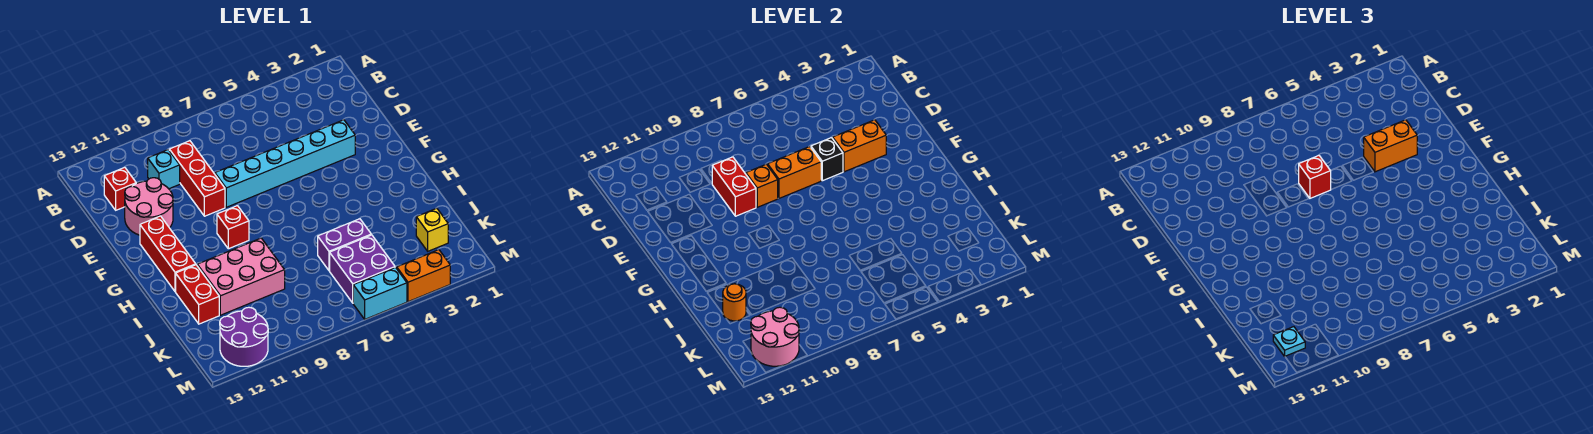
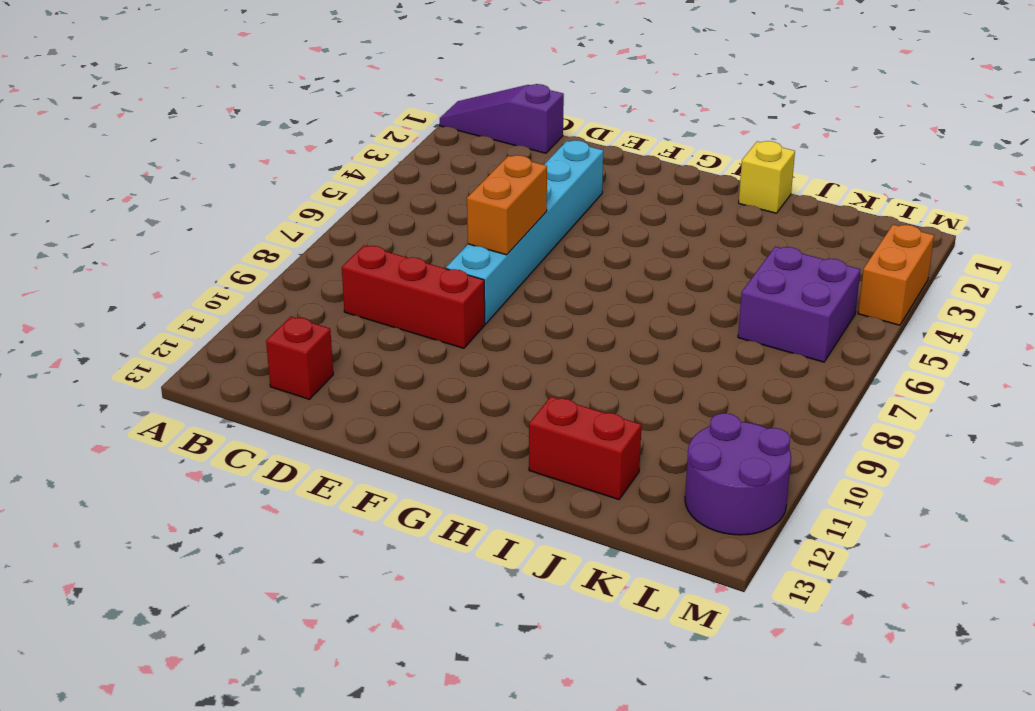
purple 1x3 slope [440,84,564,153] -> none
yellow 1x1 brick [739,141,795,213] -> yellow 1x1 brick moved to [416,208,448,251]
none -> cyan 1x1 brick [148,150,180,189]
none -> pink 2x2 round brick [125,178,173,235]
none -> red 1x3 brick [140,216,196,292]

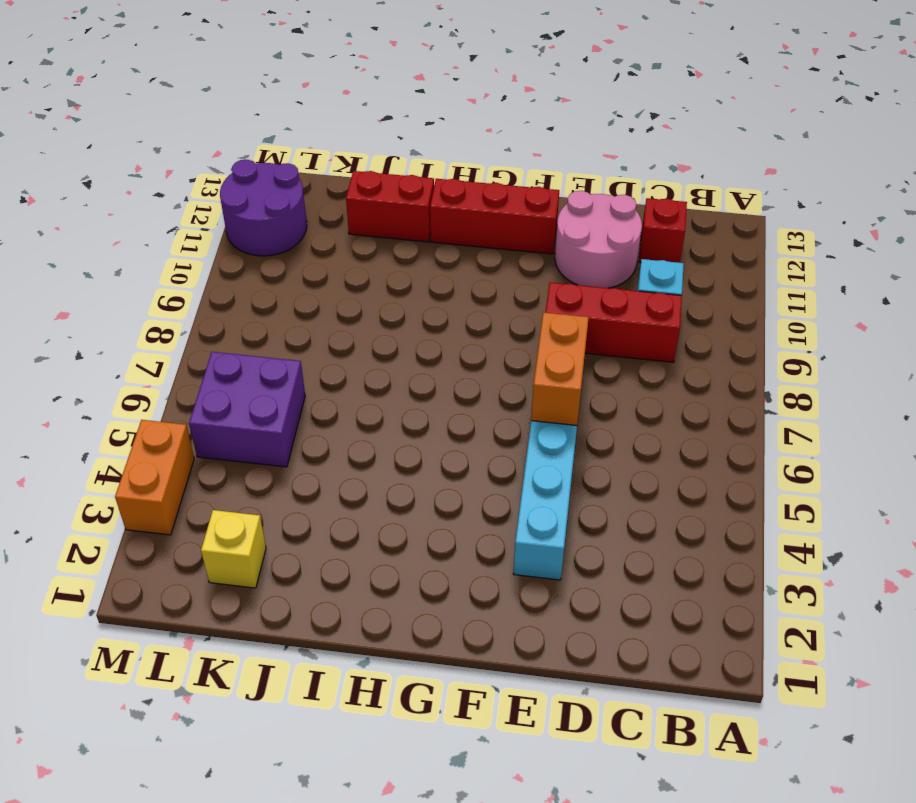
none -> red 1x1 brick [217,206,249,249]
none -> pink 2x3 brick [197,238,285,315]
none -> purple 1x2 brick [318,219,371,271]

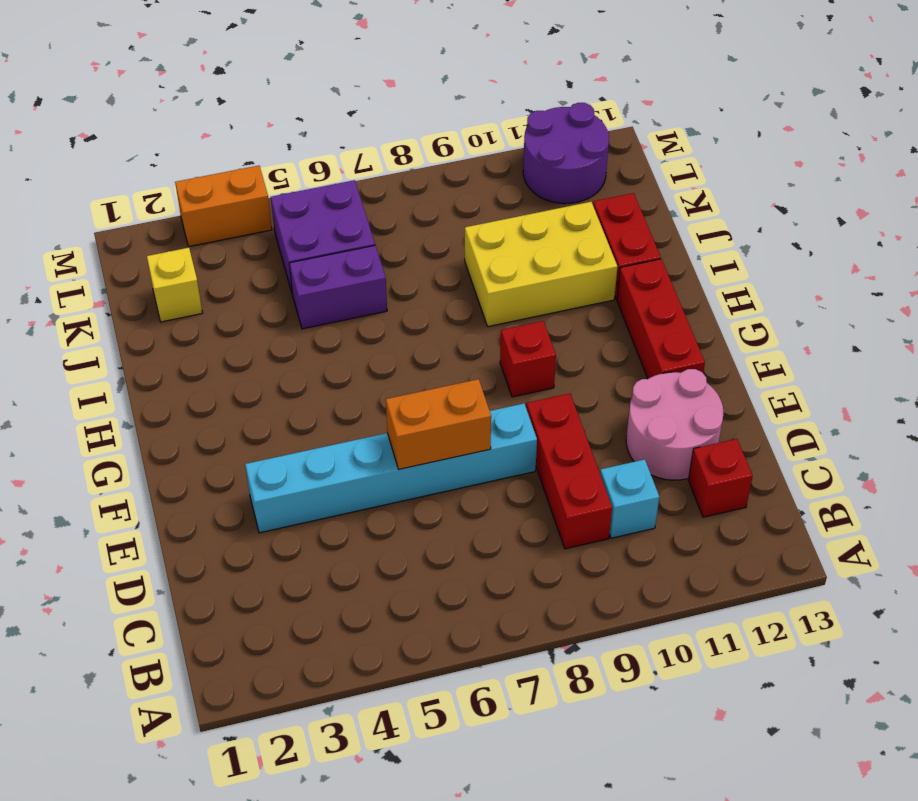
yellow 2x3 brick [465,202,617,327] -> pink 2x3 brick [197,238,285,315]
none -> cyan 1x2 brick [353,268,407,319]
none -> red 1x2 brick [712,157,756,216]
none -> orange 1x2 brick [833,120,886,172]

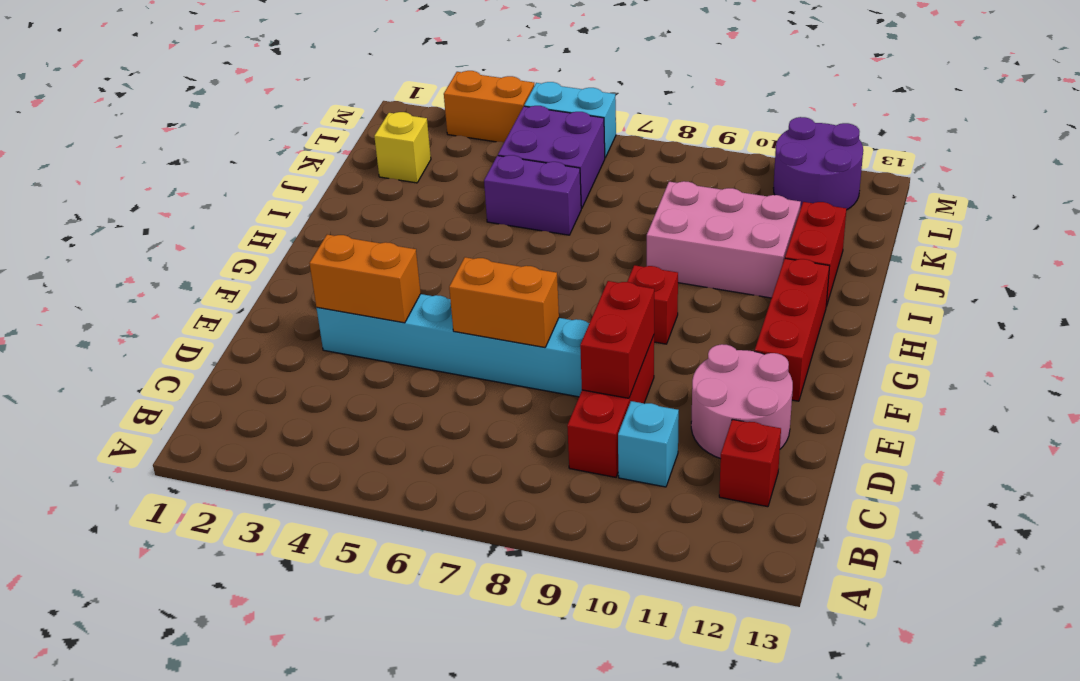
none -> black 1x1 brick [811,138,843,181]
none -> orange 1x1 brick [746,164,778,207]
none -> orange 1x1 round brick [723,284,746,321]

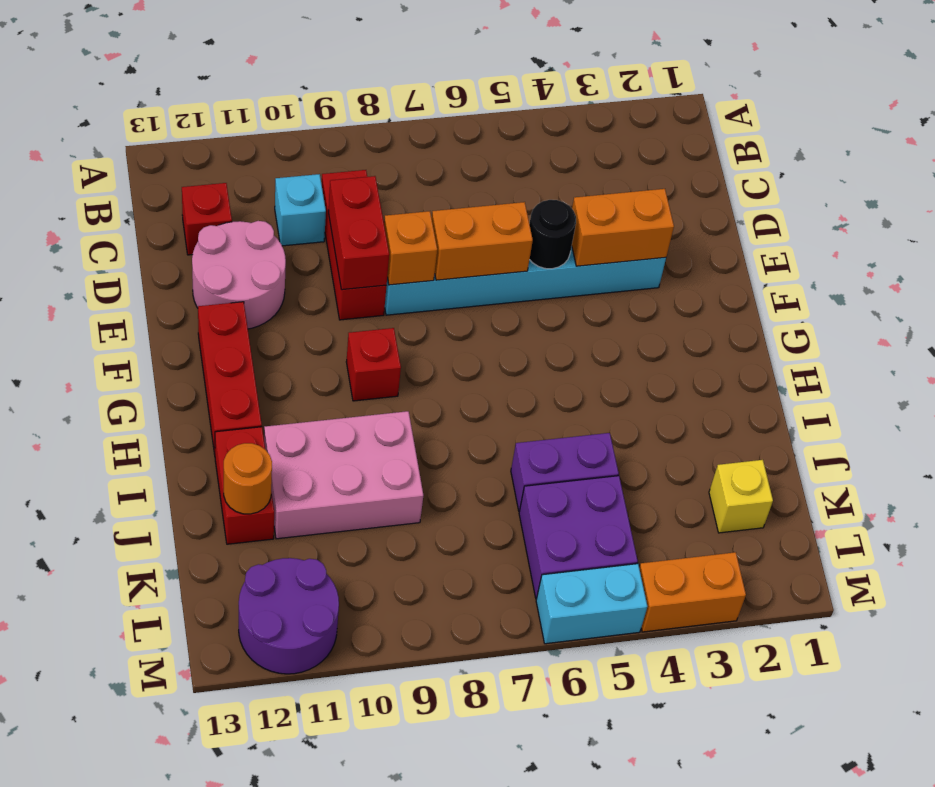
black 1x1 round brick [529,200,576,269] -> black 1x1 brick [811,138,843,181]
none -> pink 2x2 round brick [751,307,799,366]
none -> orange 1x2 brick [1364,120,1417,172]
none -> red 1x1 brick [1299,156,1331,198]

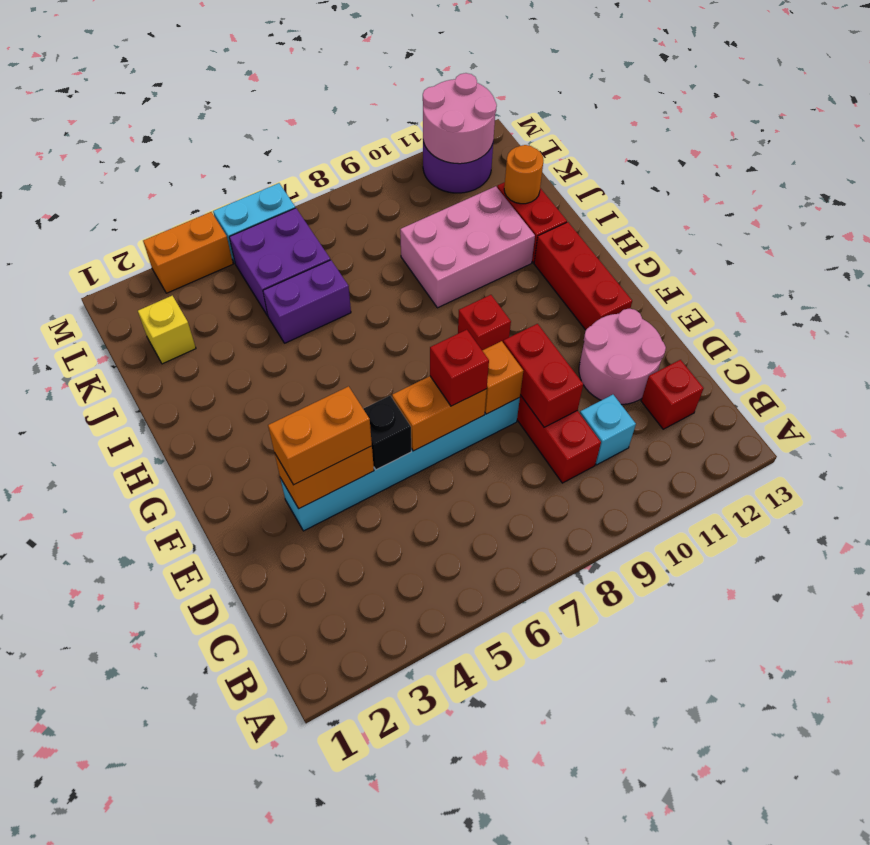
none -> cyan 1x1 plate [1273,327,1305,356]

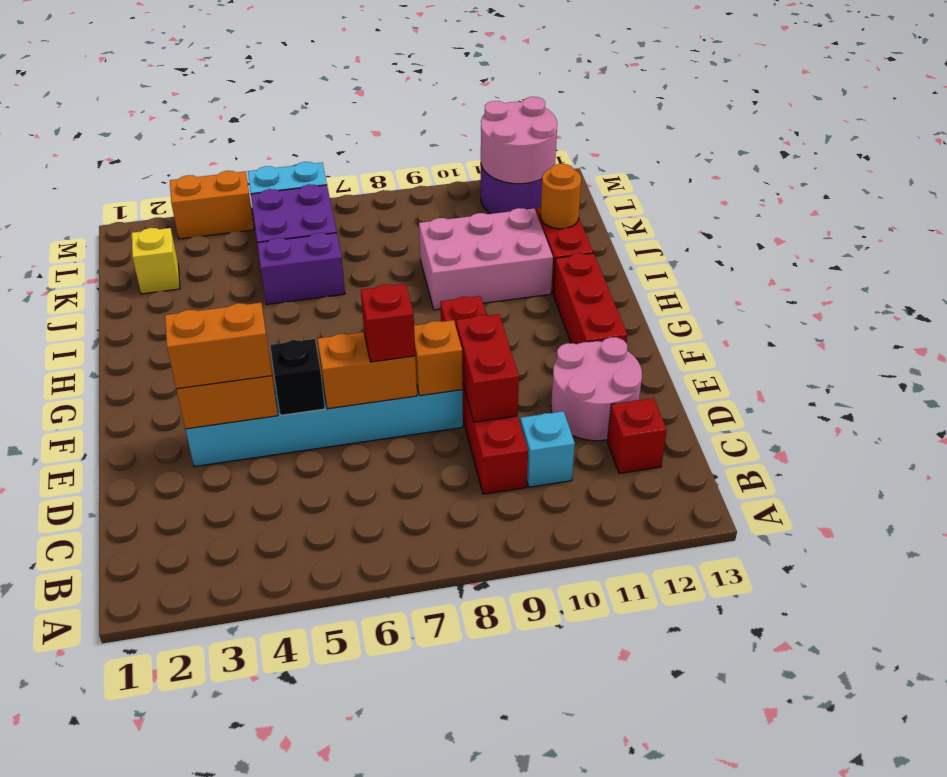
none -> cyan 1x1 plate [1273,327,1305,356]

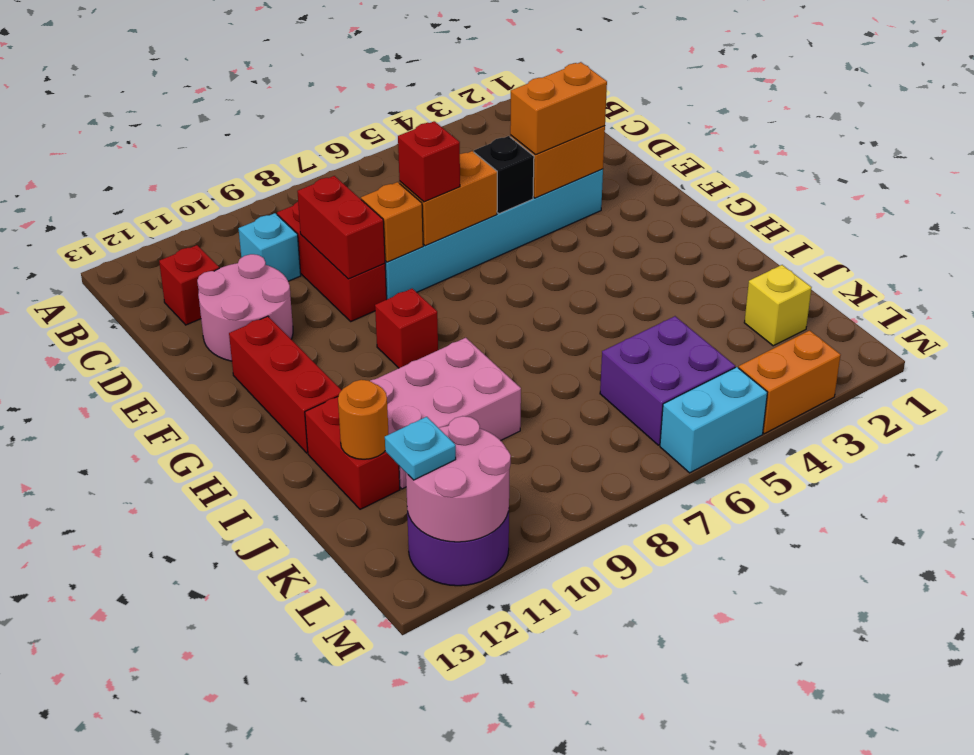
none -> purple 1x2 brick [318,219,371,271]

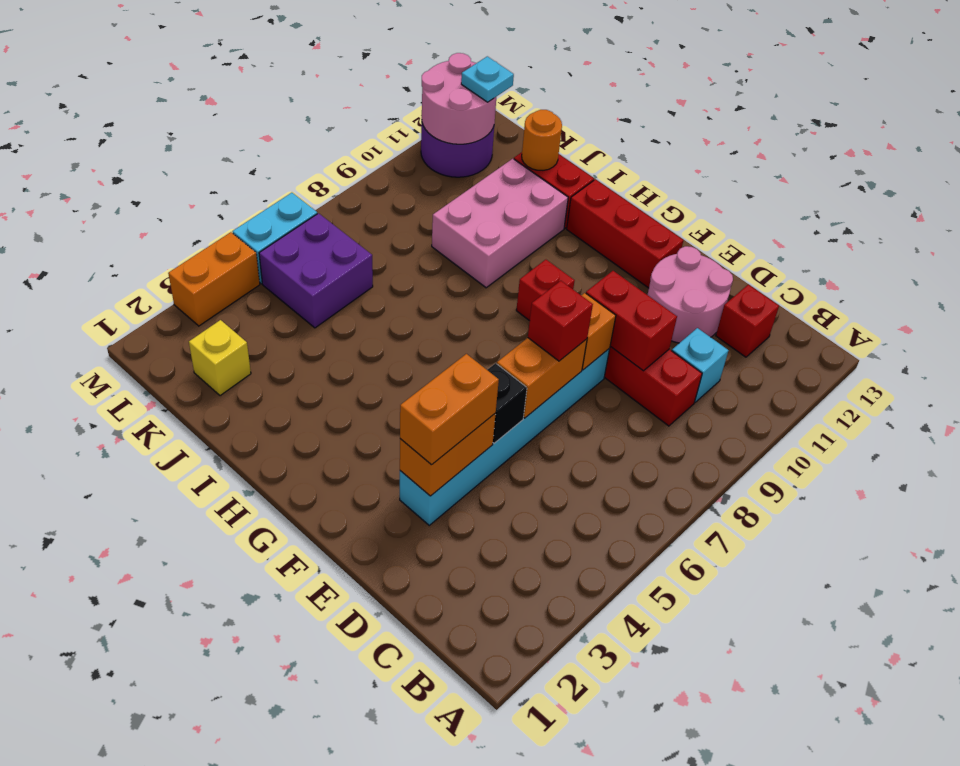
none -> purple 1x2 brick [318,219,371,271]

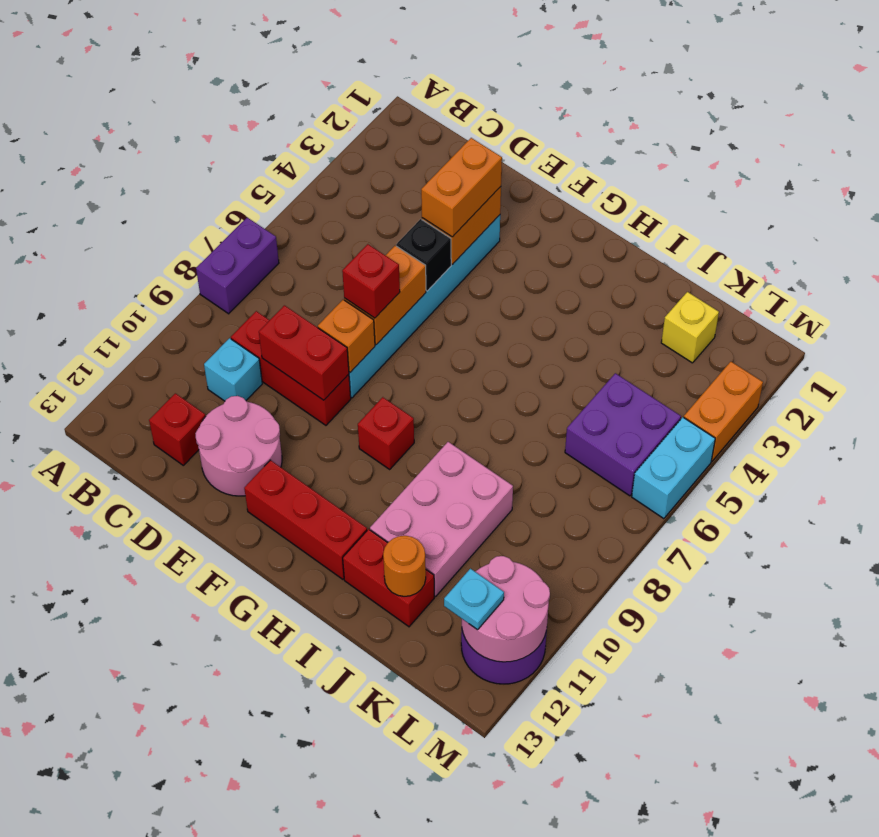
purple 1x2 brick [196,218,279,314] -> purple 1x2 brick moved to [318,219,371,271]

